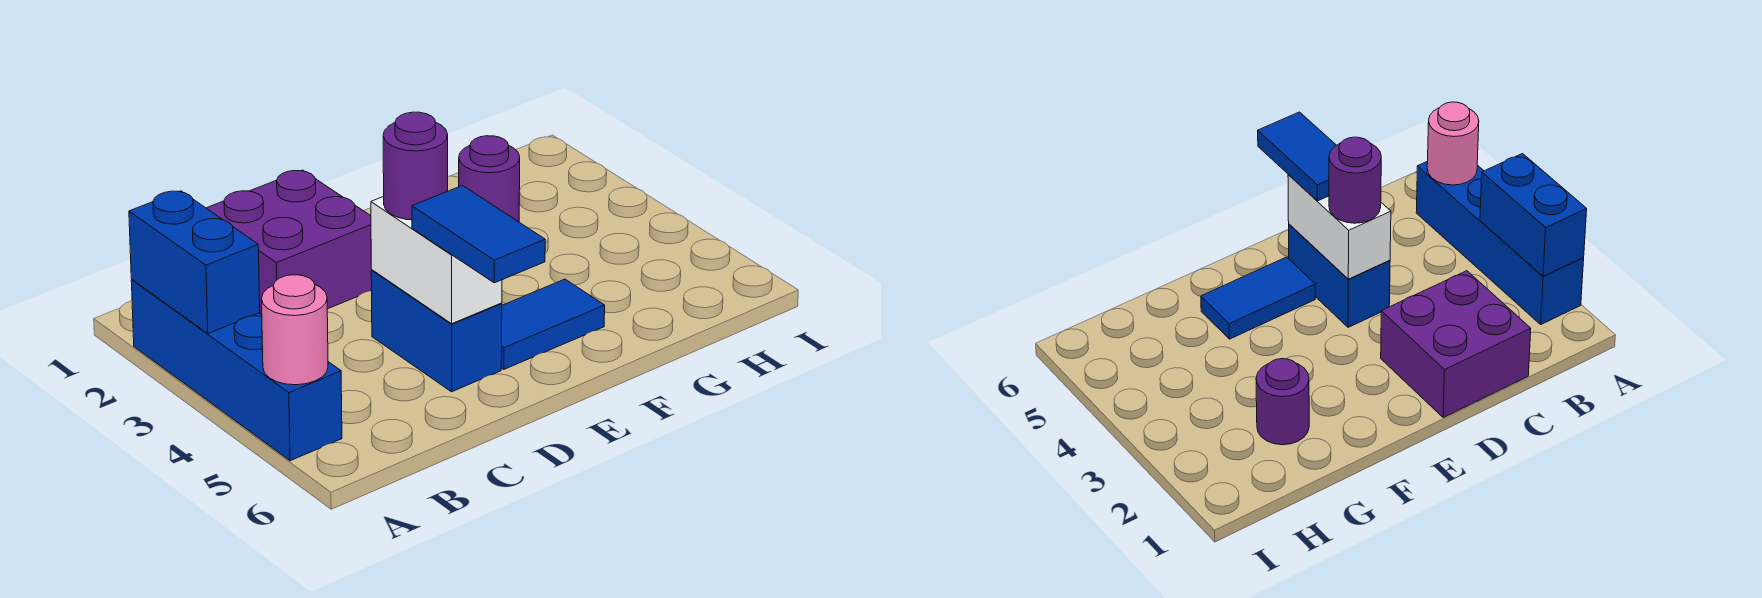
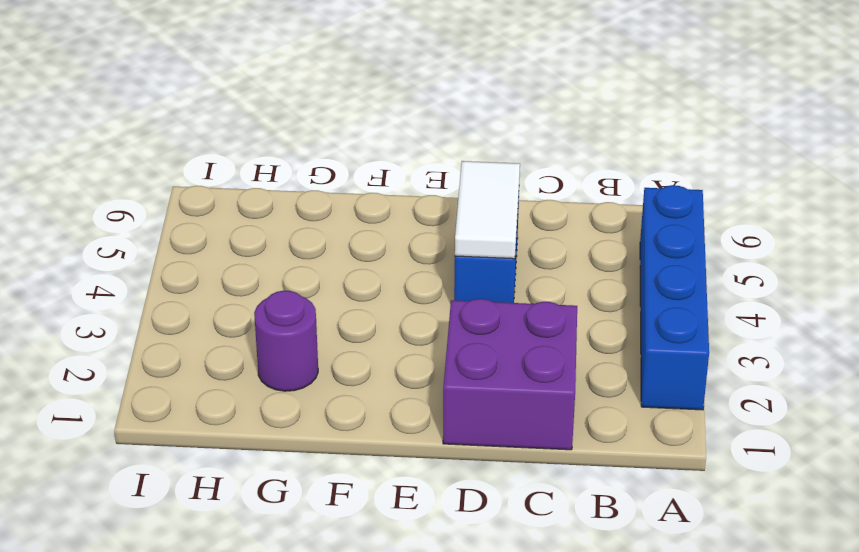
white 1x2 tile [455,161,520,259] -> white 1x2 brick [371,197,502,324]
none -> blue 1x2 tile [501,279,605,369]
none -> blue 1x2 brick [129,191,260,334]

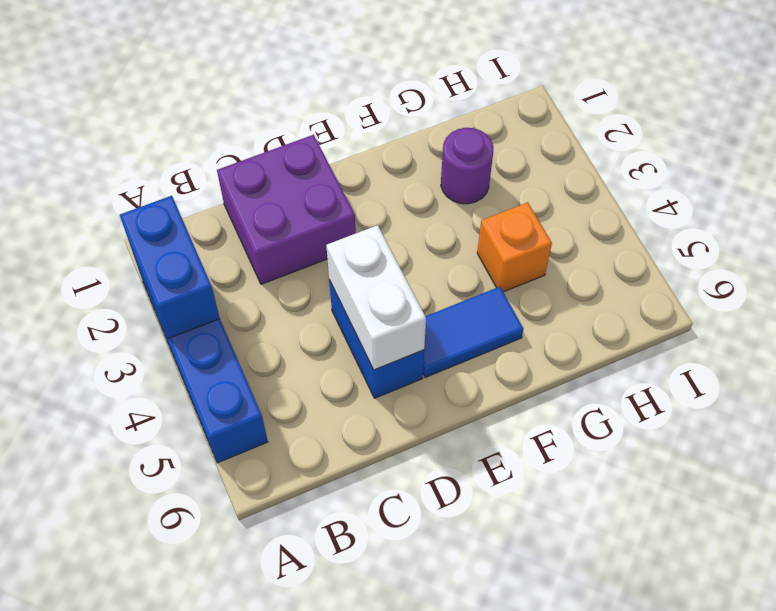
orange 1x1 brick [477,202,552,292] -> none
none -> pink 1x1 round brick [262,275,328,385]
none -> purple 1x1 round brick [383,112,448,220]

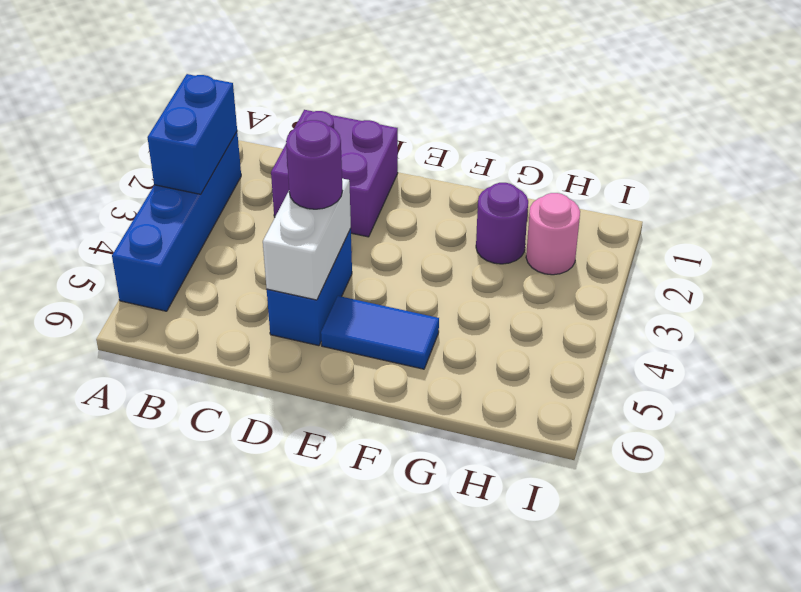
pink 1x1 round brick [526,193,580,275] -> pink 1x1 round brick moved to [262,275,328,385]
none -> blue 1x2 tile [412,186,545,283]

